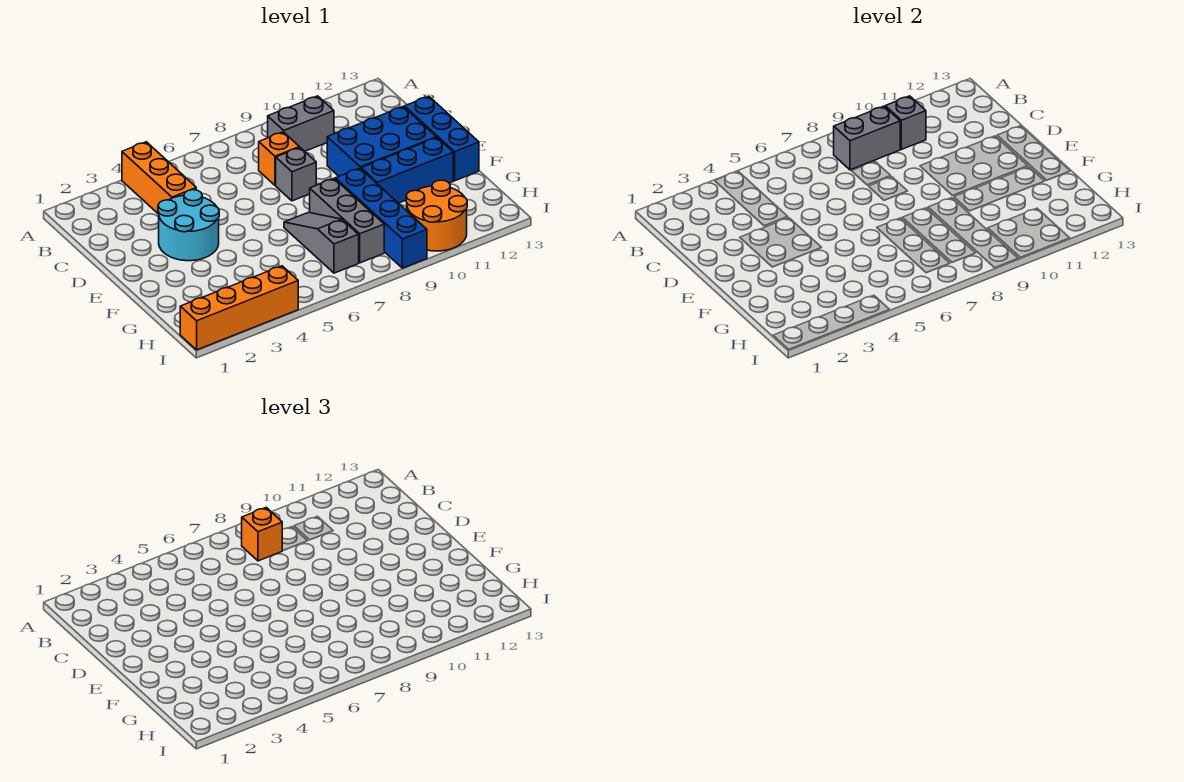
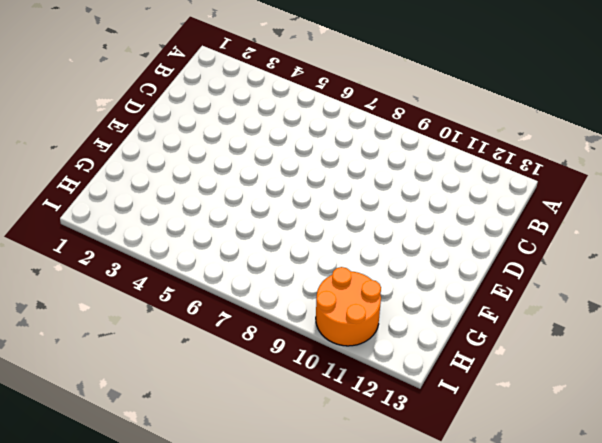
none -> orange 1x3 brick [122,142,196,214]
none -> grey 1x2 brick [268,96,334,151]
none -> orange 1x1 brick [259,132,299,185]

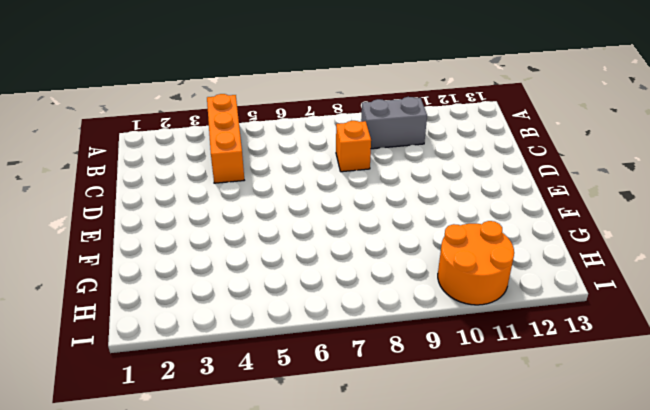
none -> cyan 2x2 round brick [158,190,219,261]
none -> grey 1x1 brick [276,148,316,201]
none -> blue 2x3 brick [327,107,436,176]

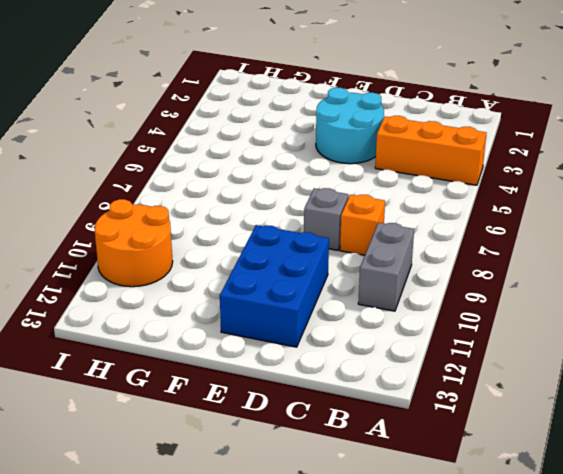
none -> blue 1x3 brick [404,96,479,181]
none -> grey 1x3 slope [284,212,359,273]
none -> grey 1x3 brick [310,179,384,263]

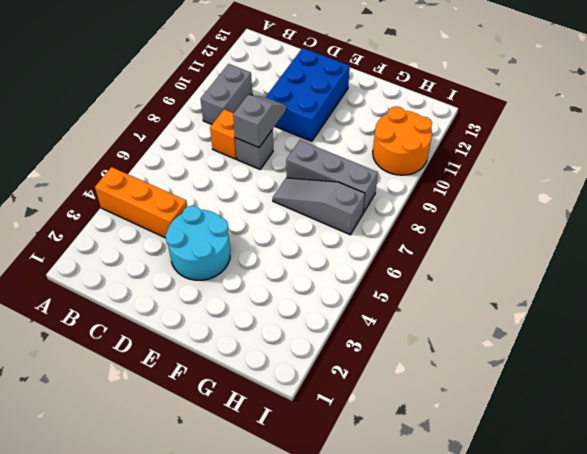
grey 1x2 slope [233,95,287,147] -> none
none -> blue 1x3 brick [404,96,479,181]
none -> blue 1x4 brick [335,168,427,268]
none -> blue 1x3 brick [361,138,453,203]

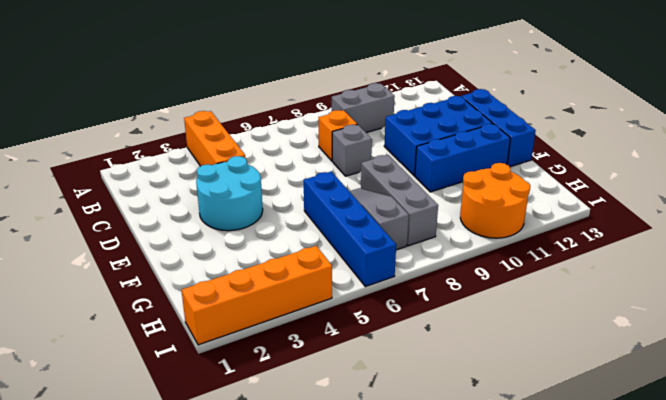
blue 1x4 brick [304,171,396,287] -> blue 1x4 brick moved to [335,168,427,268]
none -> grey 1x2 brick [834,106,901,170]
none -> grey 1x1 brick [885,96,926,149]
none -> orange 1x1 brick [242,508,282,561]

